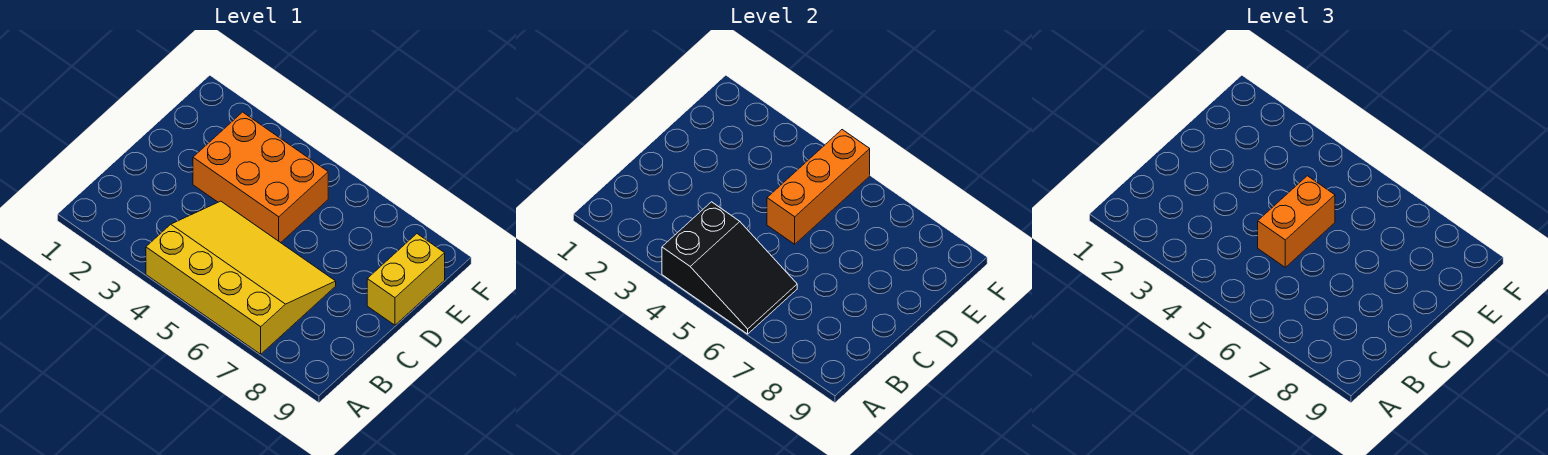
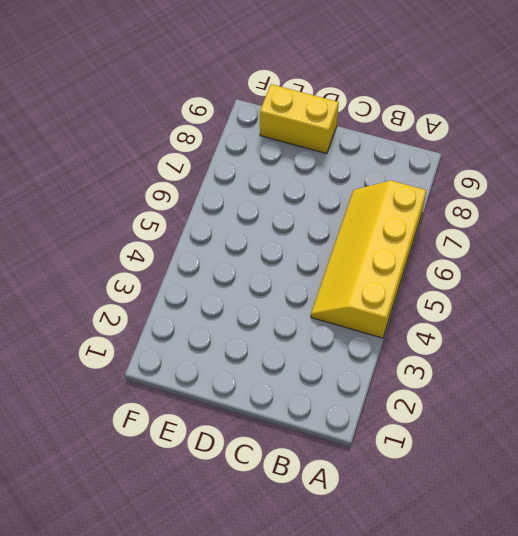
yellow 2x4 slope [311,181,426,338] -> yellow 3x4 slope [146,201,336,354]
none -> orange 2x3 brick [193,112,328,243]
none -> black 2x3 slope [662,202,797,334]

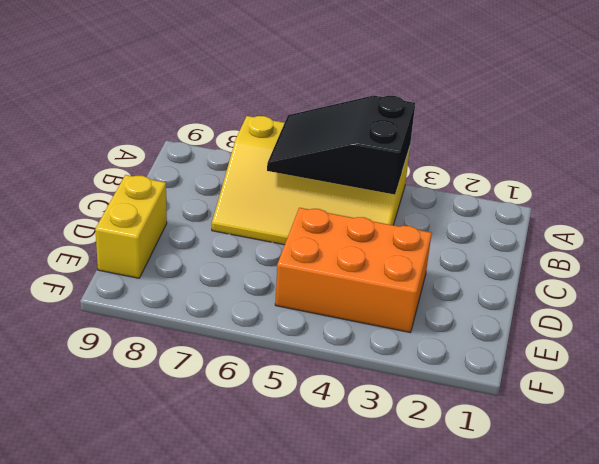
none -> orange 1x3 brick [767,130,870,244]
none -> orange 1x2 brick [1258,176,1335,267]

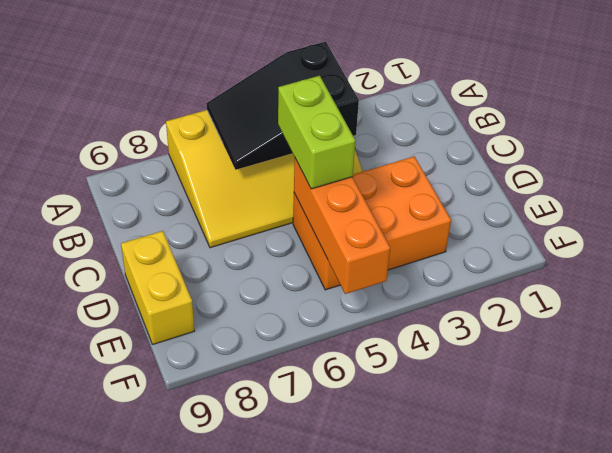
lime 1x2 brick [278,76,355,189] -> orange 1x2 brick [1258,176,1335,267]

